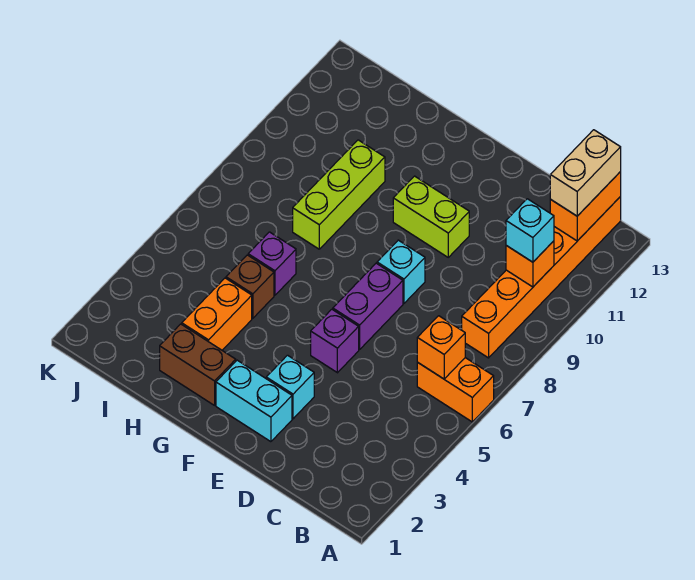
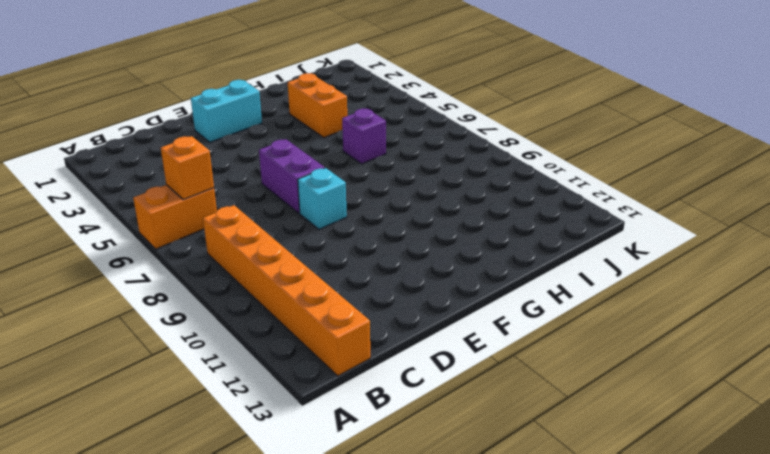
none -> cyan 1x1 brick [266,355,314,419]
none -> purple 1x1 brick [311,309,359,373]
none -> lime 1x2 brick [393,176,469,257]

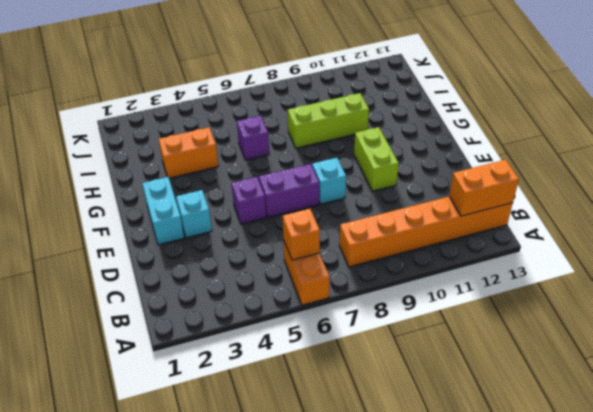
none -> brown 1x2 brick [160,324,236,405]
none -> brown 1x1 brick [226,255,274,318]
none -> orange 1x1 brick [506,241,554,287]

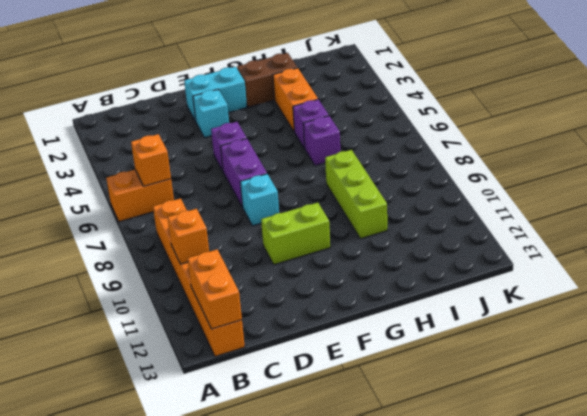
purple 1x1 brick [293,99,329,148] -> brown 1x1 brick [226,255,274,318]
none -> cyan 1x1 brick [506,199,554,262]
none -> tan 1x2 brick [550,130,621,216]

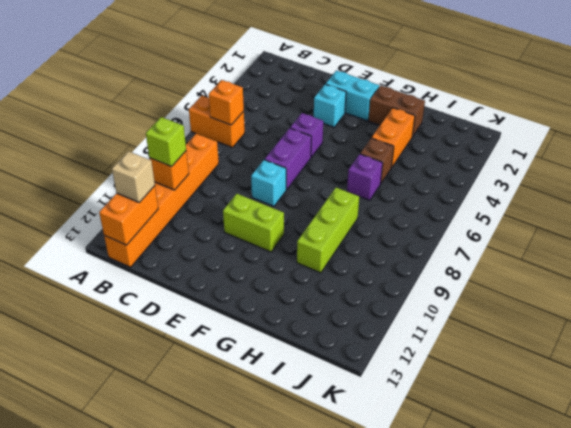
lime 1x1 brick [146,117,186,167] -> cyan 1x1 brick [506,199,554,262]
tan 1x1 brick [112,151,155,202] -> tan 1x2 brick [550,130,621,216]

